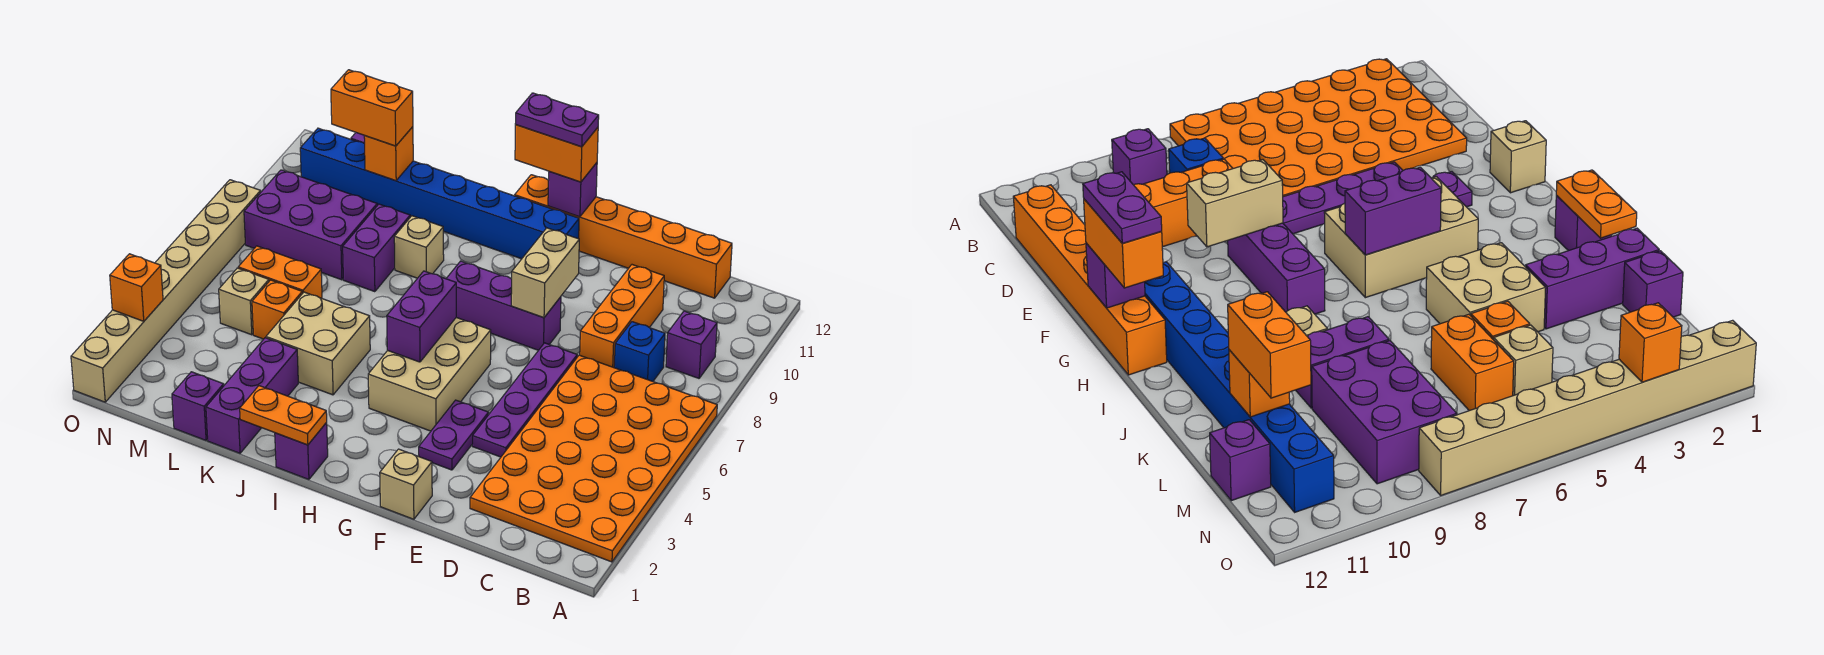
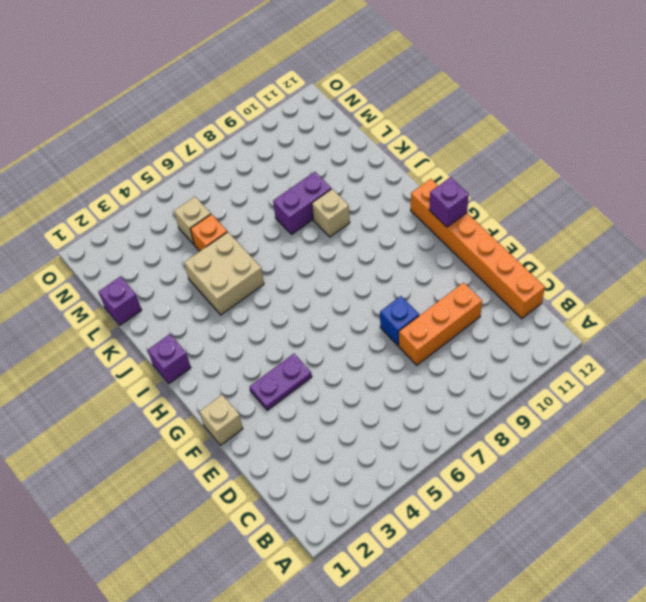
blue 1x1 brick [380,296,419,346] -> blue 1x1 brick moved to [614,322,665,381]
none -> orange 4x6 plate [470,355,717,562]
none -> purple 1x1 brick [666,311,717,378]
none -> purple 1x4 plate [472,343,577,457]
none -> purple 1x3 brick [446,261,561,350]

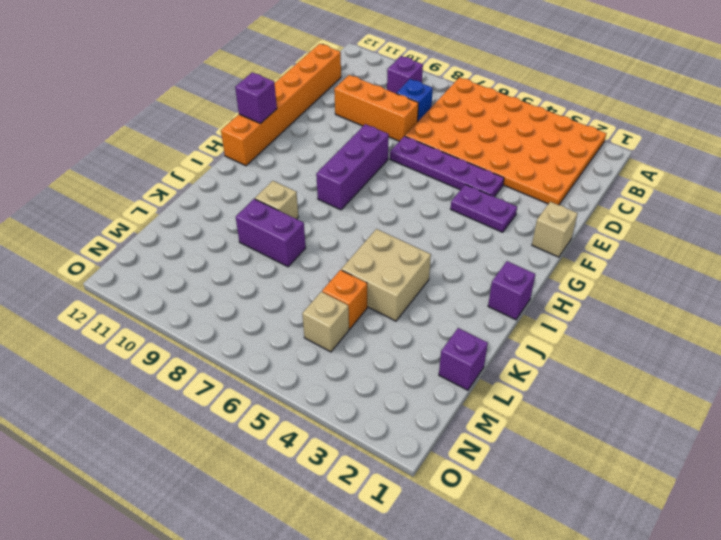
none -> tan 2x3 brick [368,318,491,431]
none -> blue 1x8 brick [300,128,579,259]
none -> purple 1x3 brick [206,338,298,453]
none -> orange 1x2 brick [238,246,322,298]

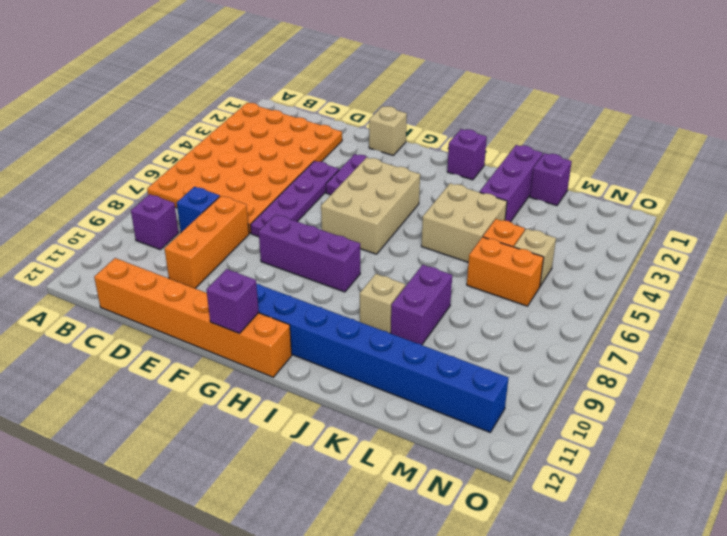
none -> purple 2x3 brick [244,170,377,280]
none -> purple 1x1 brick [1210,420,1271,501]
none -> tan 1x8 brick [71,180,261,402]
none -> tan 1x2 brick [511,228,579,318]

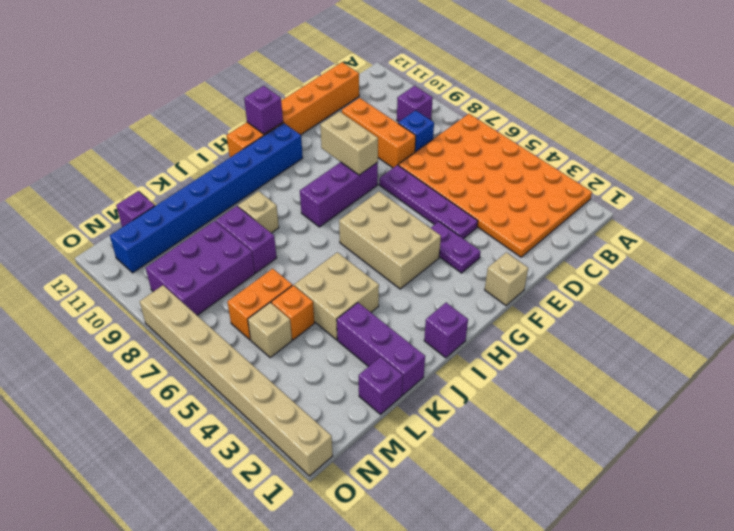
none -> purple 1x2 brick [387,271,456,362]
none -> orange 1x2 plate [240,386,327,445]
none -> orange 1x1 brick [364,127,413,181]
none -> orange 1x1 brick [110,254,163,321]

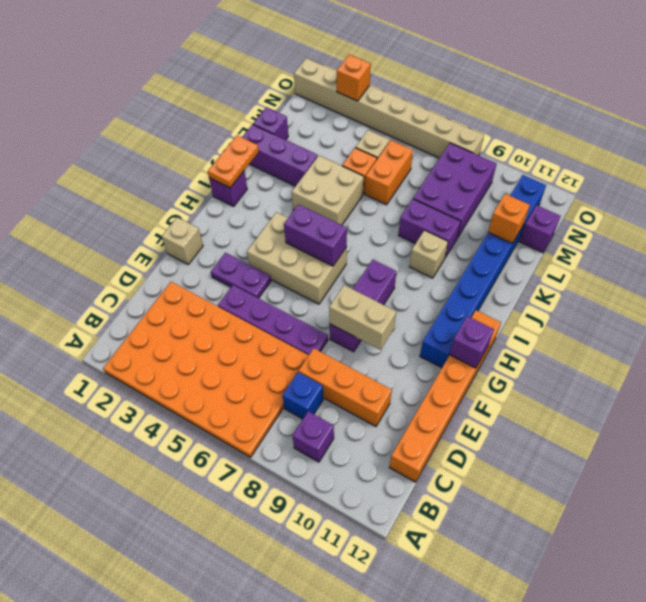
none -> orange 1x2 brick [515,125,598,182]
none -> orange 1x2 brick [331,70,413,146]
none -> purple 1x2 plate [515,93,599,147]

